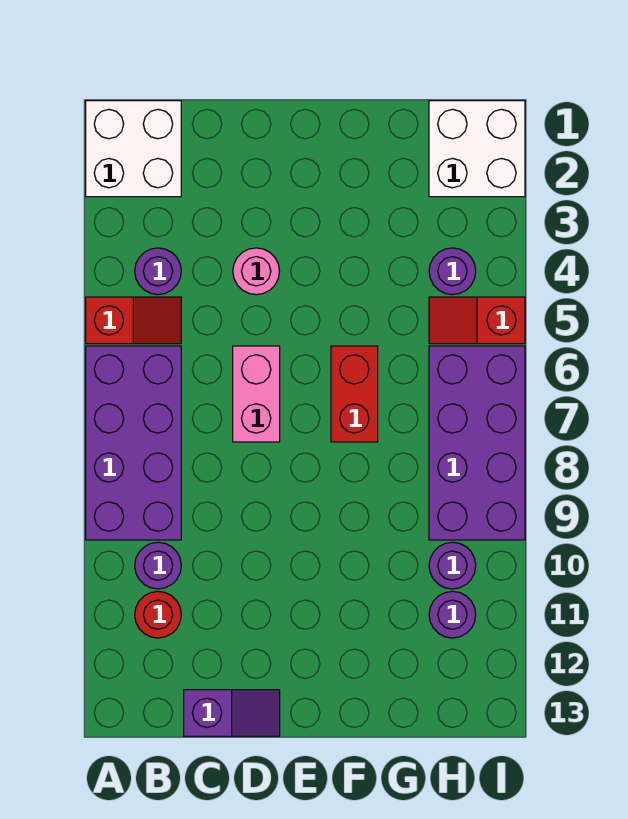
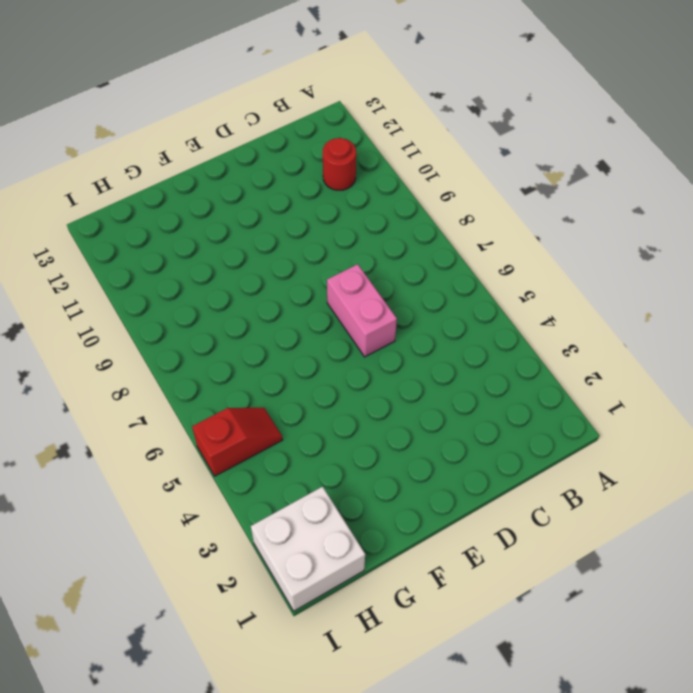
none -> white 2x2 brick [86,101,181,197]
none -> red 1x2 slope [86,297,181,344]
none -> purple 2x4 brick [86,346,181,540]

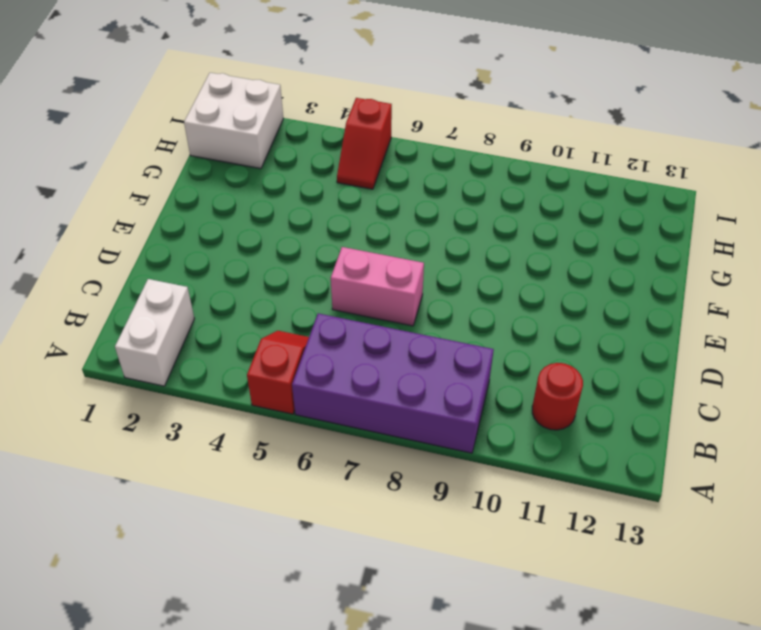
white 1x2 brick [115,279,194,386] -> white 2x2 brick [86,101,181,197]
none -> purple 1x1 round brick [135,248,181,295]
none -> purple 1x1 round brick [135,542,181,589]
none -> purple 1x2 slope [184,690,280,736]

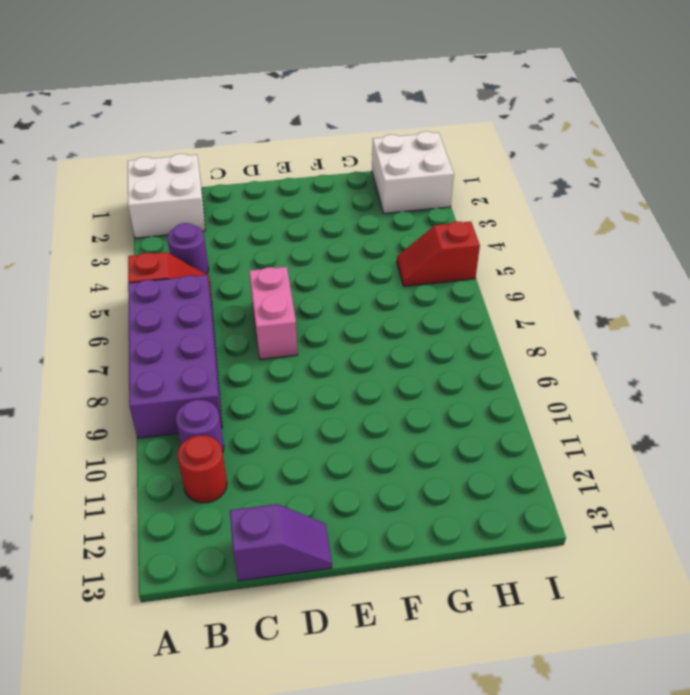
none -> pink 1x1 round brick [233,248,279,295]
none -> red 1x2 brick [331,346,378,442]
none -> purple 1x1 round brick [429,248,476,295]

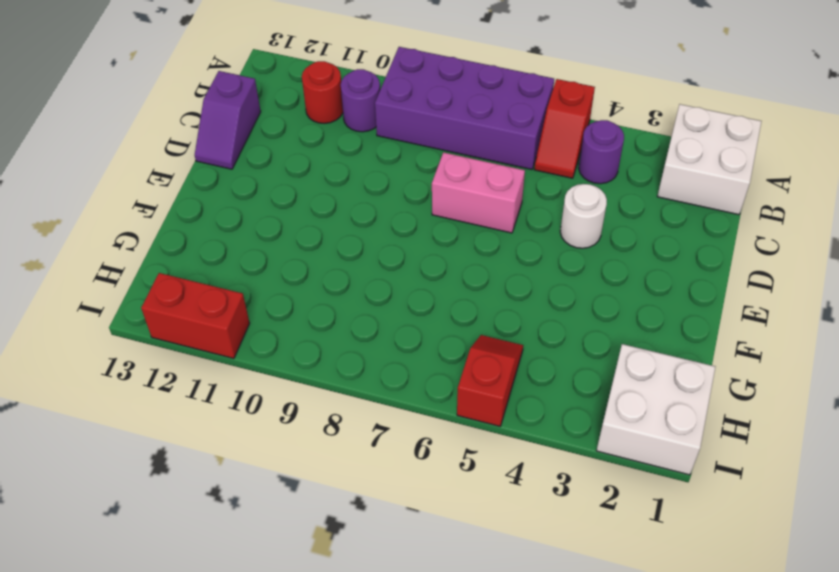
white 1x1 round brick [560,184,607,248] -> pink 1x1 round brick [233,248,279,295]
red 1x2 brick [141,273,250,358] -> red 1x2 brick moved to [331,346,378,442]
none -> purple 1x1 round brick [429,248,476,295]
none -> purple 2x4 brick [429,346,525,540]
none -> purple 1x1 round brick [429,542,476,589]

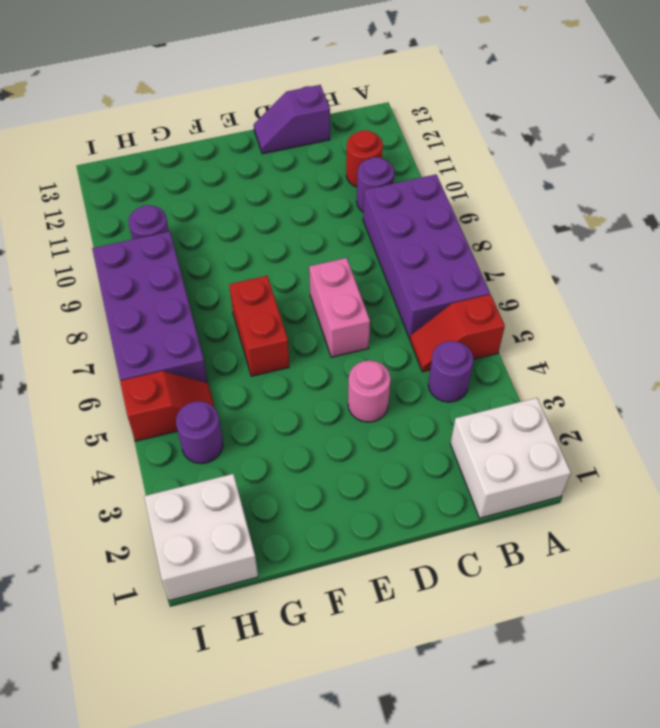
none -> purple 1x1 round brick [429,591,476,638]

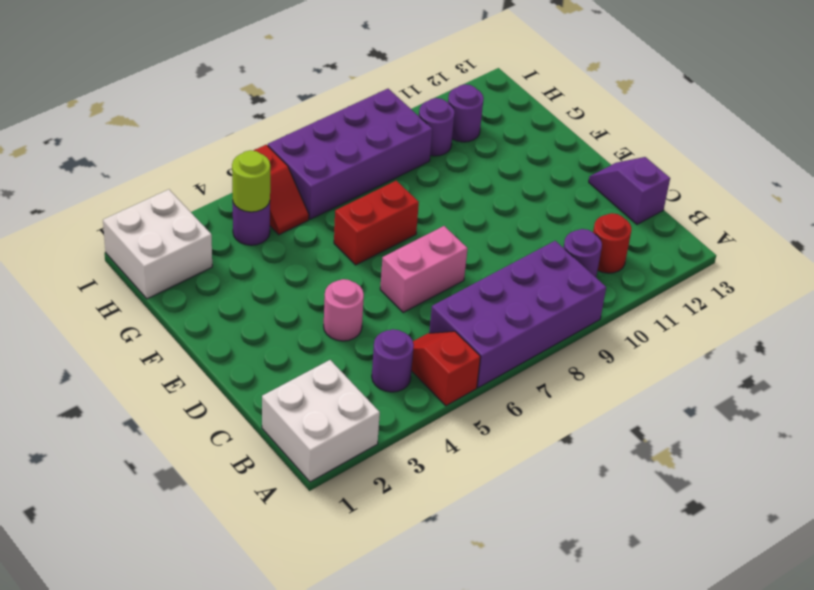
lime 1x1 round brick [232,150,270,212] -> none

